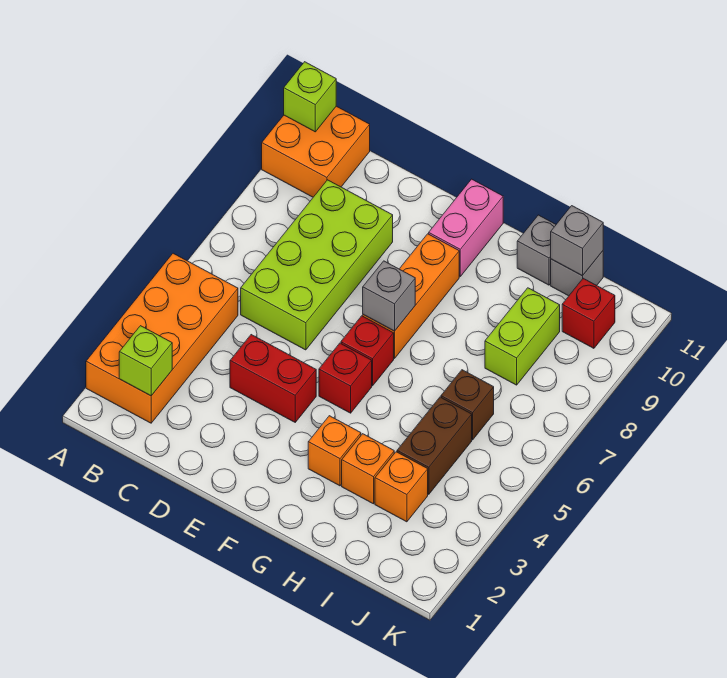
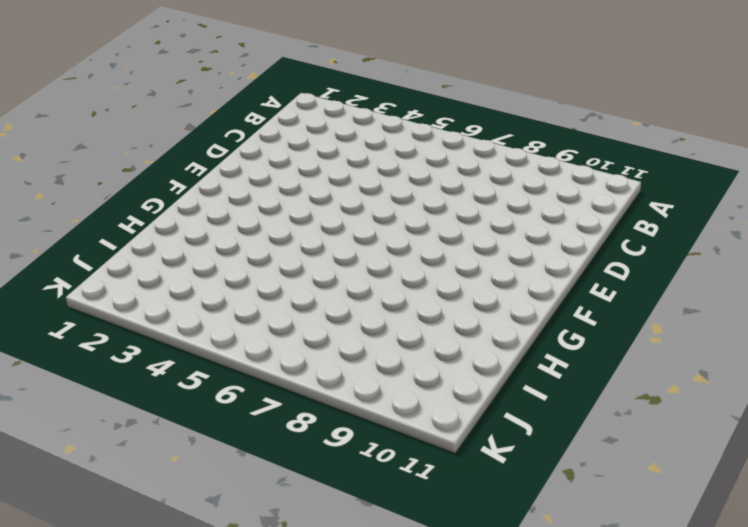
none -> orange 2x4 brick [86,253,238,423]
none -> orange 2x2 brick [262,106,370,197]
none -> lime 2x4 brick [241,180,393,350]

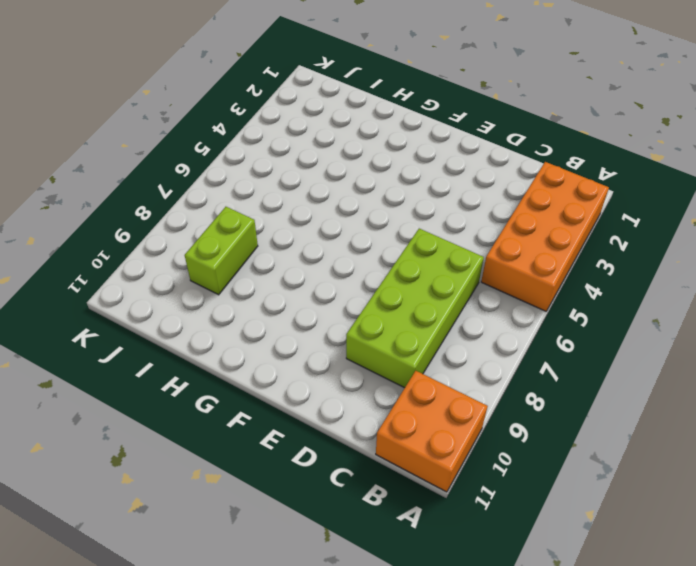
none -> red 1x2 brick [230,335,316,422]
none -> red 1x1 brick [319,343,372,413]
none -> red 1x1 brick [341,316,394,386]

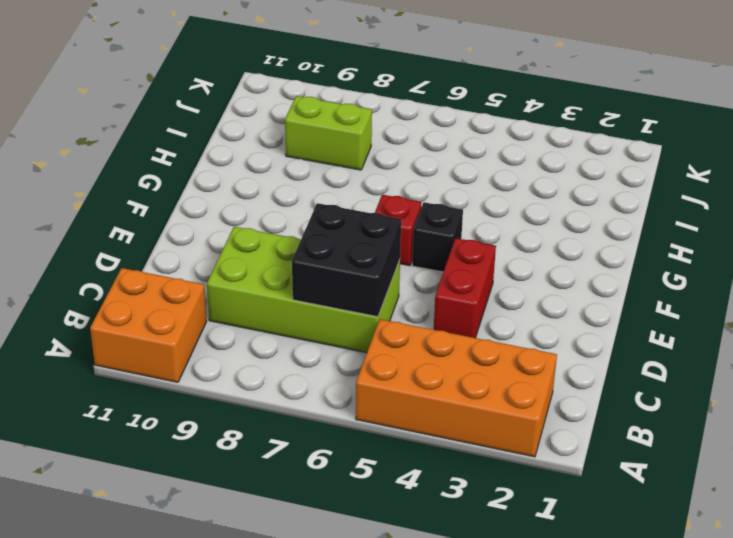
black 2x2 brick [292,203,401,317] -> none
black 1x1 brick [412,202,463,272] -> red 1x1 brick [319,343,372,413]
none -> orange 1x3 brick [363,234,459,359]
none -> pink 1x2 brick [429,179,503,276]
none -> orange 1x1 brick [308,416,361,486]

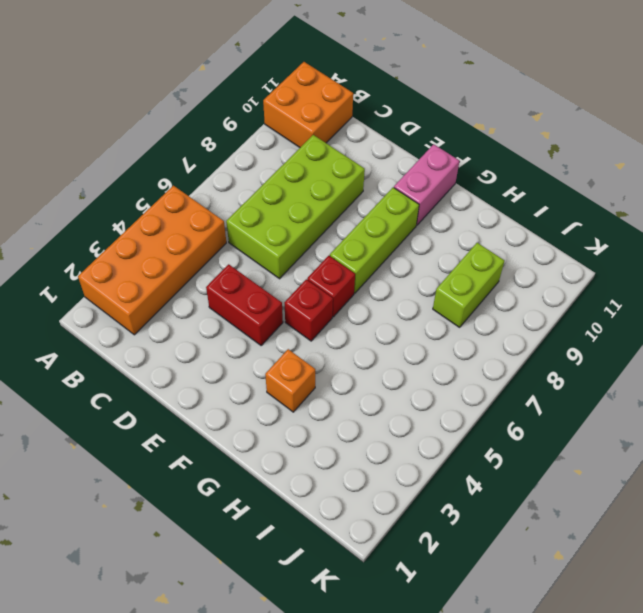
lime 1x3 brick [330,187,419,293] -> orange 1x3 brick [363,234,459,359]
none -> orange 1x1 brick [342,434,394,504]
none -> grey 1x1 brick [517,215,556,285]
none -> orange 1x1 brick [375,452,428,522]

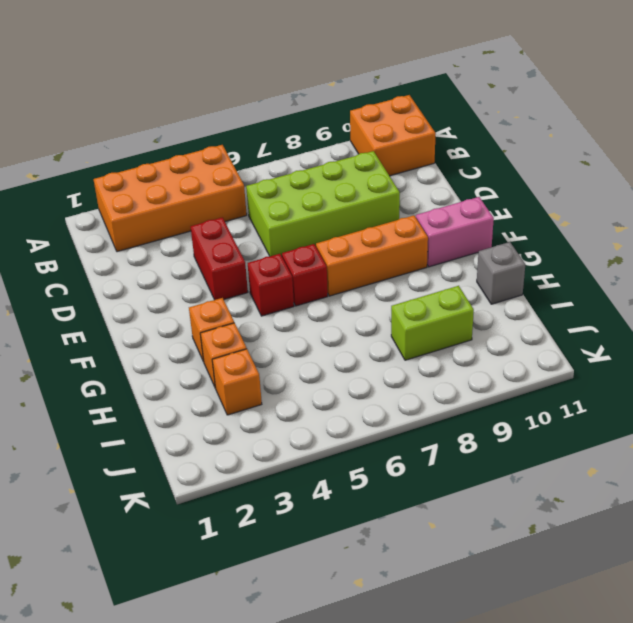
none -> brown 1x2 brick [397,397,472,494]
none -> brown 1x1 brick [441,370,494,440]
none -> grey 1x1 brick [551,251,603,296]

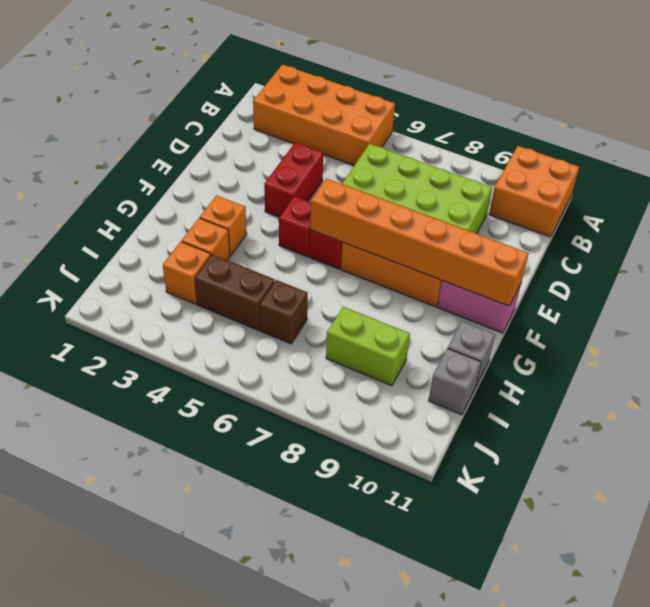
orange 1x6 brick [310,178,529,306] -> grey 1x1 brick [363,261,415,331]
none -> red 1x1 brick [562,278,615,348]
none -> lime 1x1 brick [284,62,336,132]
none -> lime 1x1 brick [119,326,172,396]

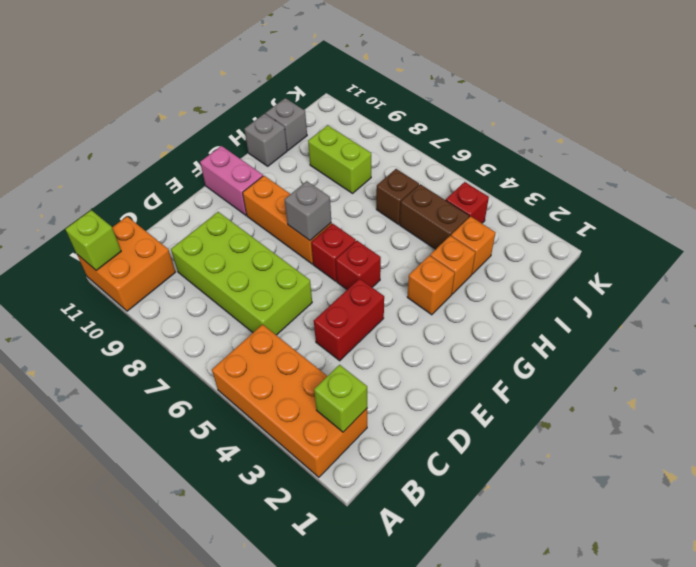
red 1x1 brick [446,182,489,223] -> red 1x1 brick moved to [562,278,615,348]
none -> grey 1x1 brick [551,206,603,276]

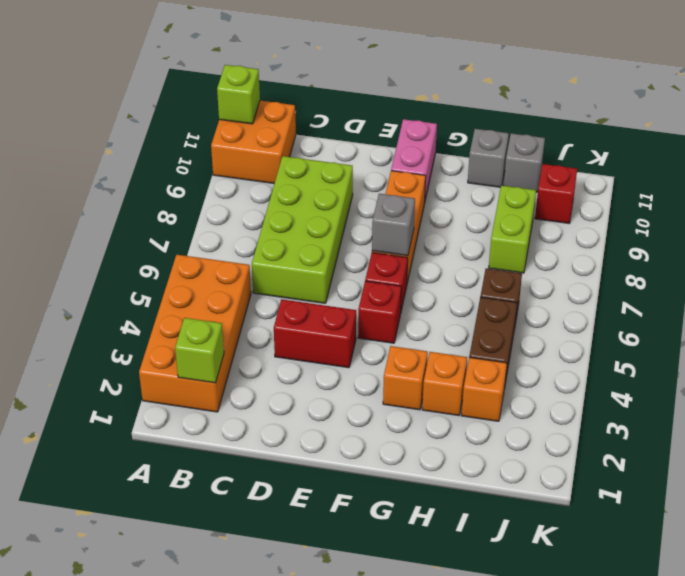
none -> grey 1x1 brick [551,206,603,276]

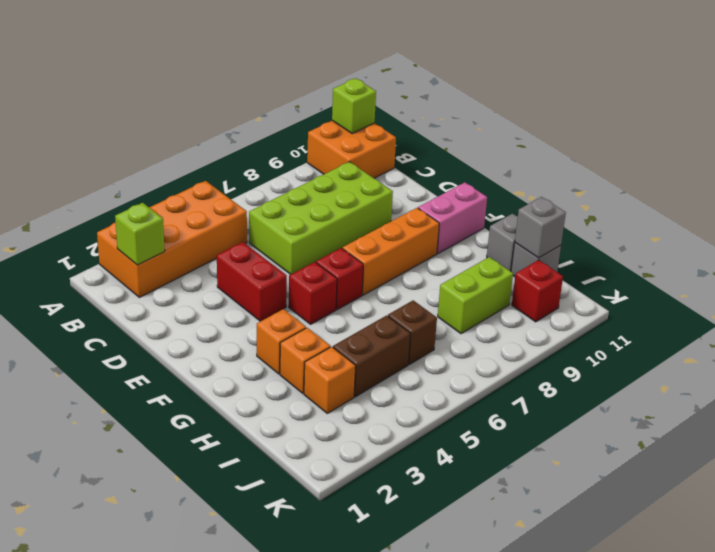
none -> grey 1x1 brick [363,261,415,331]

